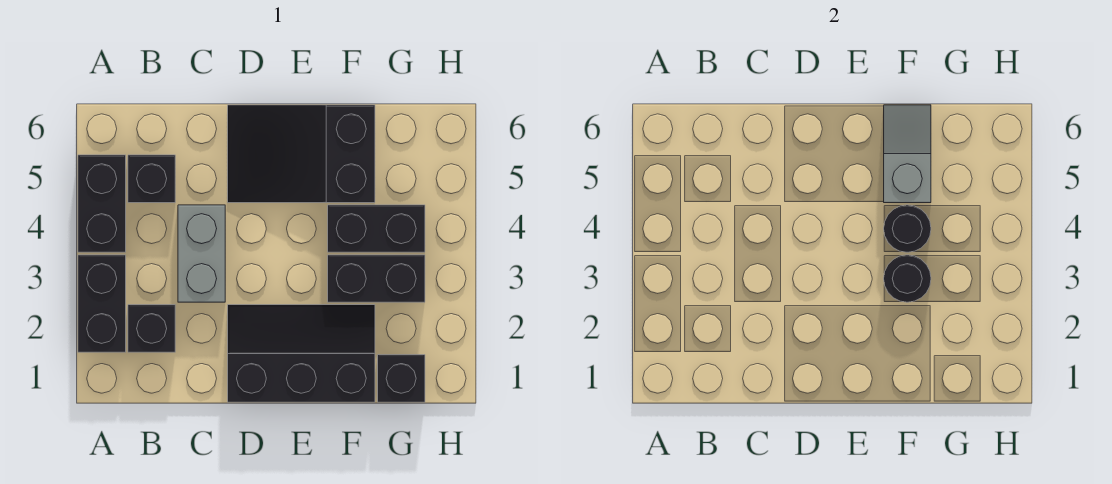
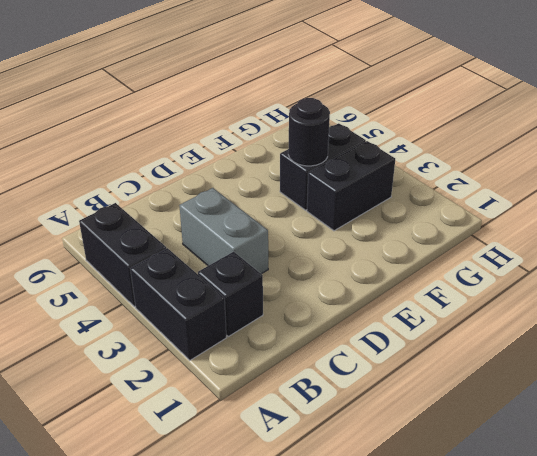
none -> black 1x1 brick [128,155,175,203]
none -> black 2x3 slope [228,305,375,402]
none -> black 2x3 slope [228,105,375,203]

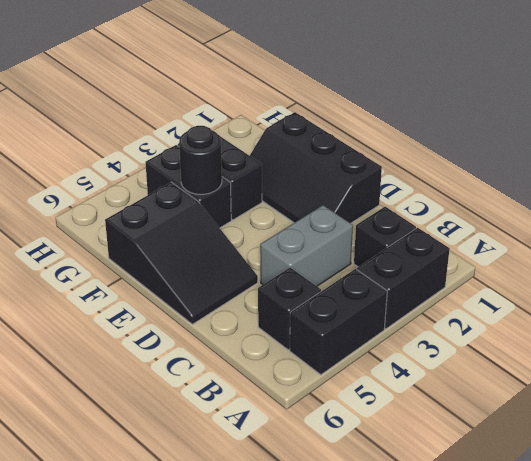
none -> black 1x1 brick [378,355,425,402]
none -> black 1x1 round brick [884,255,931,302]
none -> grey 1x2 slope [884,105,931,203]

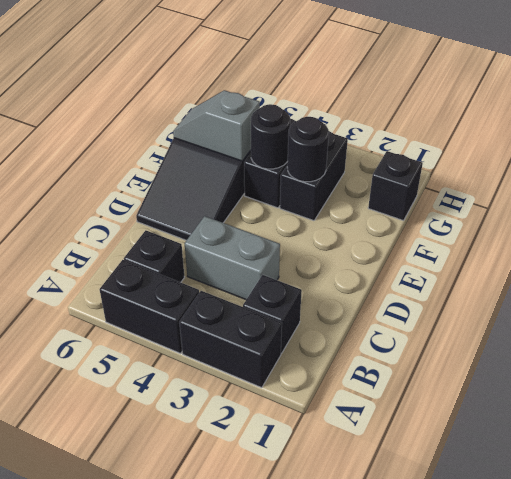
none -> black 2x3 slope [228,305,375,402]

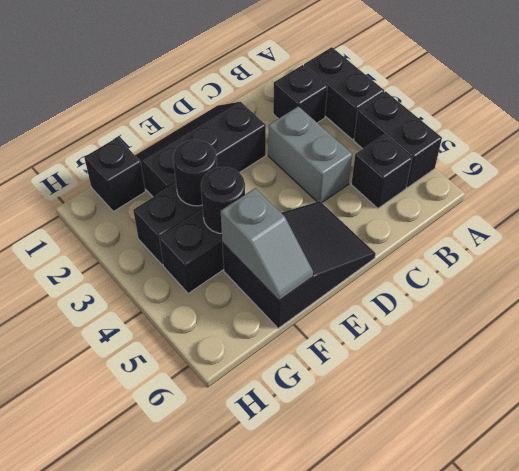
black 2x3 slope [135,102,266,197] -> black 2x3 slope turned to [228,305,375,402]

